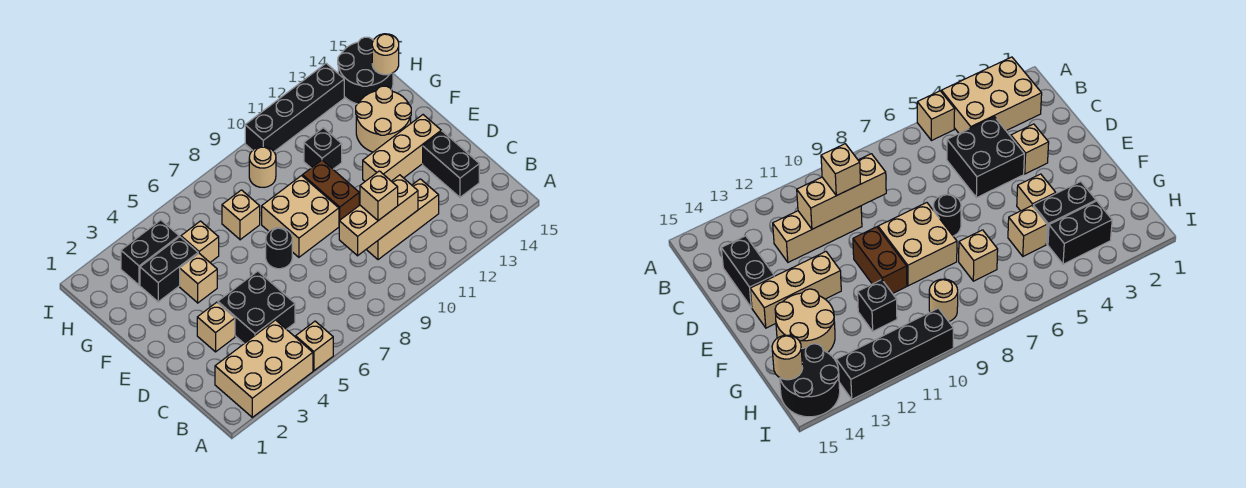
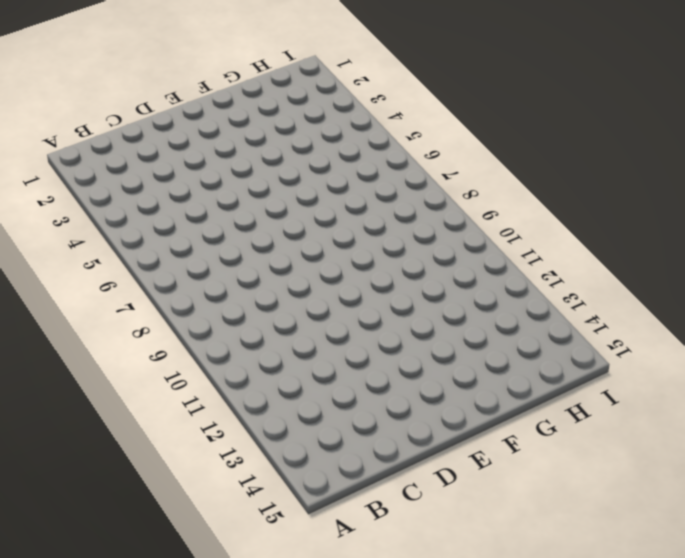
none -> tan 2x3 brick [215,320,313,417]
none -> tan 1x1 brick [296,321,333,371]
none -> black 2x2 brick [218,271,295,343]

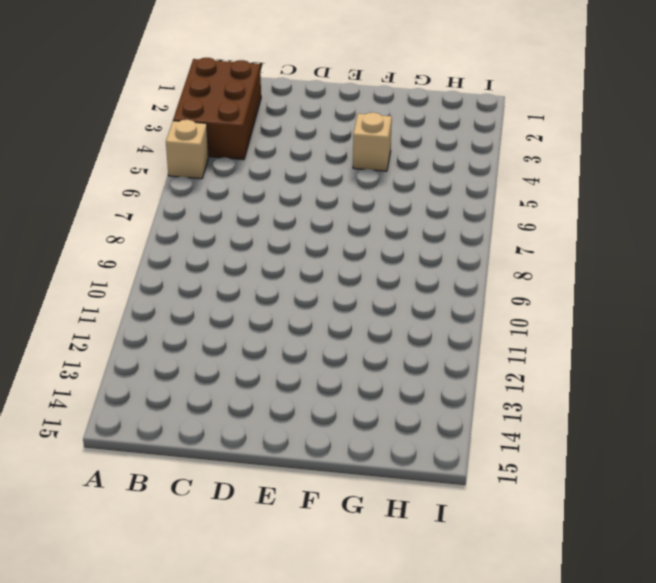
brown 2x3 brick [173,58,261,160] -> tan 2x3 brick [215,320,313,417]
none -> black 2x2 brick [218,271,295,343]
none -> tan 1x3 brick [366,179,439,260]
none -> black 1x2 brick [423,131,479,197]

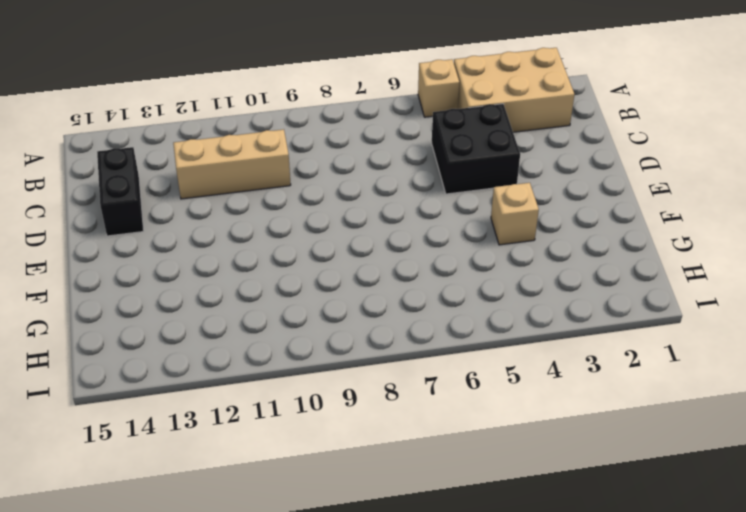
none -> tan 1x1 brick [197,302,235,352]
none -> black 1x1 round brick [266,228,292,269]
none -> tan 2x2 brick [262,176,339,257]

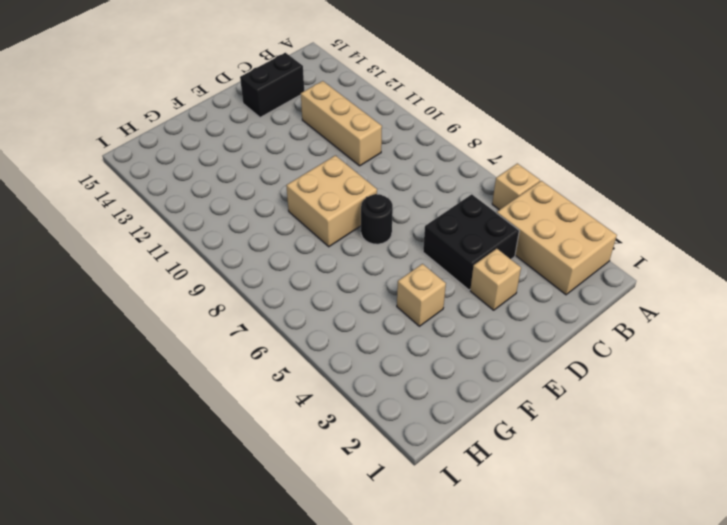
none -> brown 1x2 brick [303,160,359,221]
none -> tan 1x3 brick [363,115,441,181]
none -> tan 2x2 round brick [356,86,411,152]

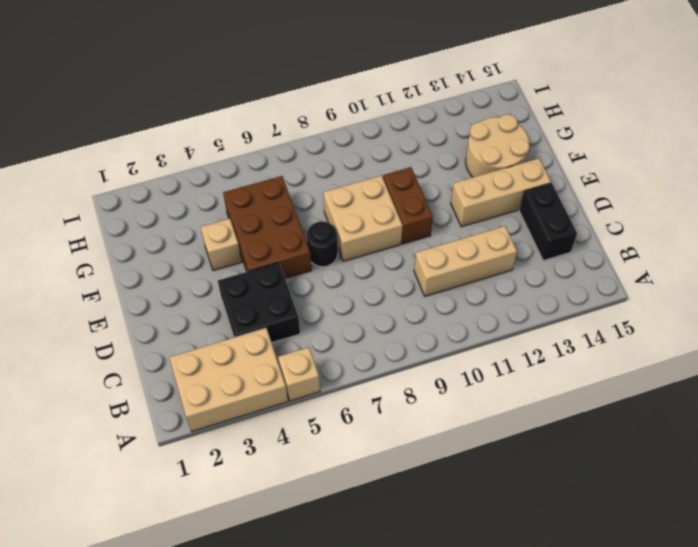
brown 2x3 brick [223,176,312,278] -> tan 1x1 brick [181,221,219,262]
none -> tan 1x1 brick [197,302,235,352]
none -> black 1x2 brick [140,237,198,302]
none -> tan 1x1 brick [222,190,260,240]

